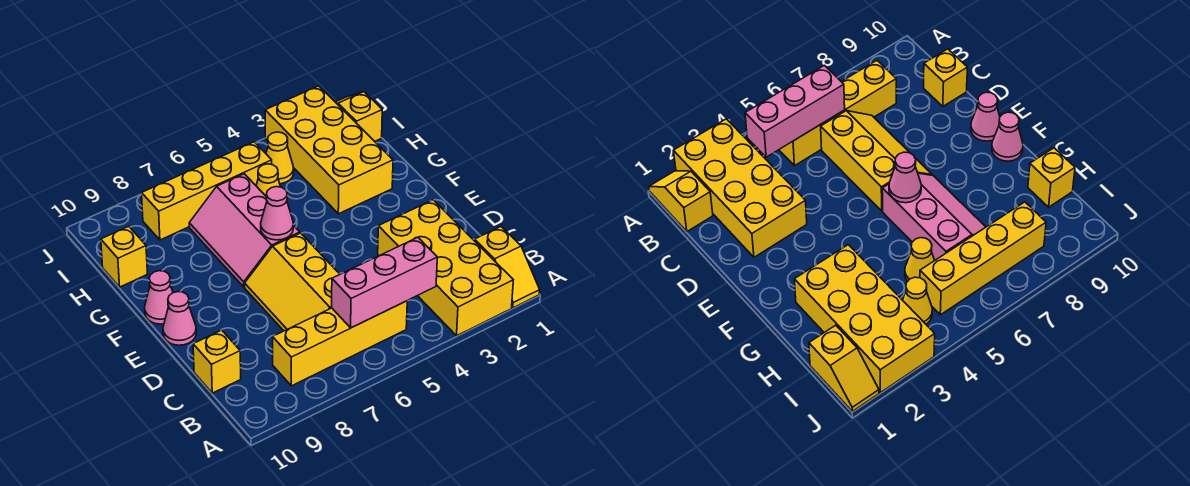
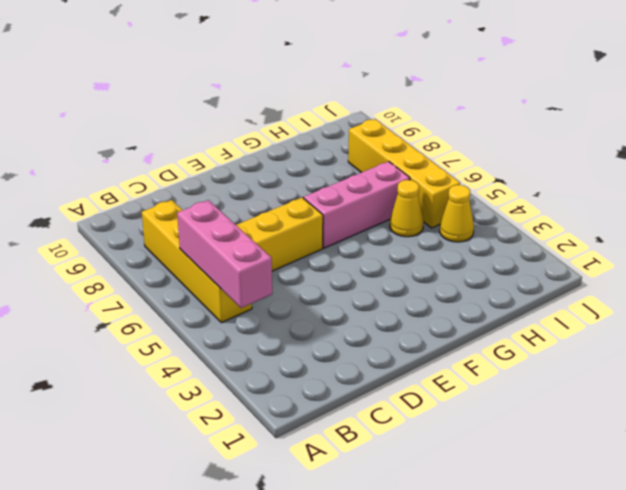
none -> yellow 1x2 slope [475,227,540,308]
none -> yellow 2x4 brick [378,200,513,336]
none -> yellow 1x1 brick [193,330,241,393]

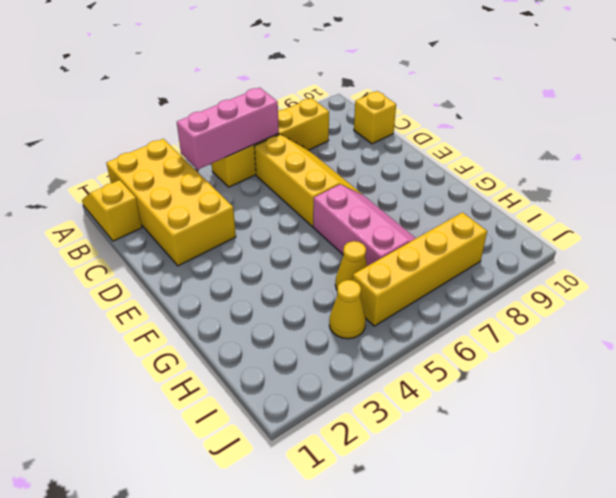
none -> pink 1x1 cone [163,292,196,345]
none -> pink 1x1 cone [145,271,173,324]
none -> yellow 2x4 brick [265,86,393,214]

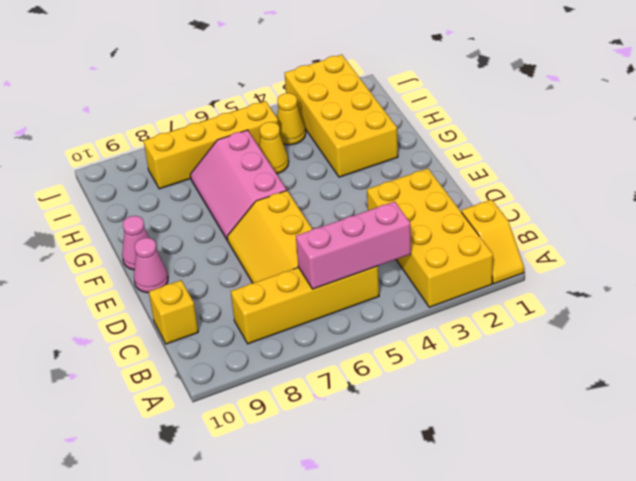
none -> yellow 1x1 brick [101,226,147,287]
none -> yellow 1x2 slope [336,92,382,141]
none -> pink 1x1 cone [261,187,293,240]

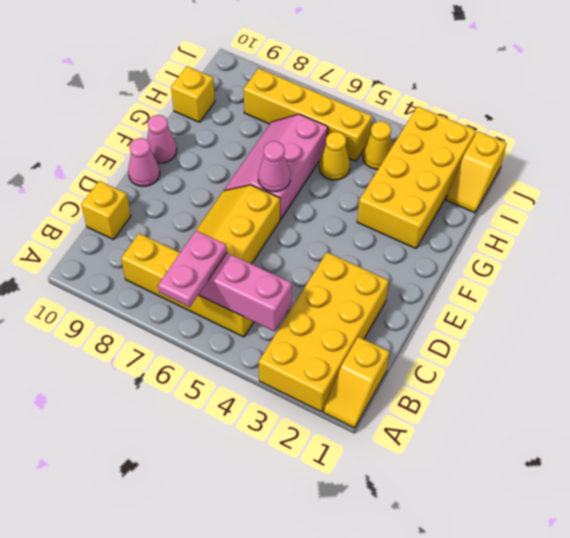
pink 1x2 plate [158,231,227,307] -> none
yellow 1x2 slope [446,131,507,213] -> yellow 1x2 slope turned to [336,92,382,141]

